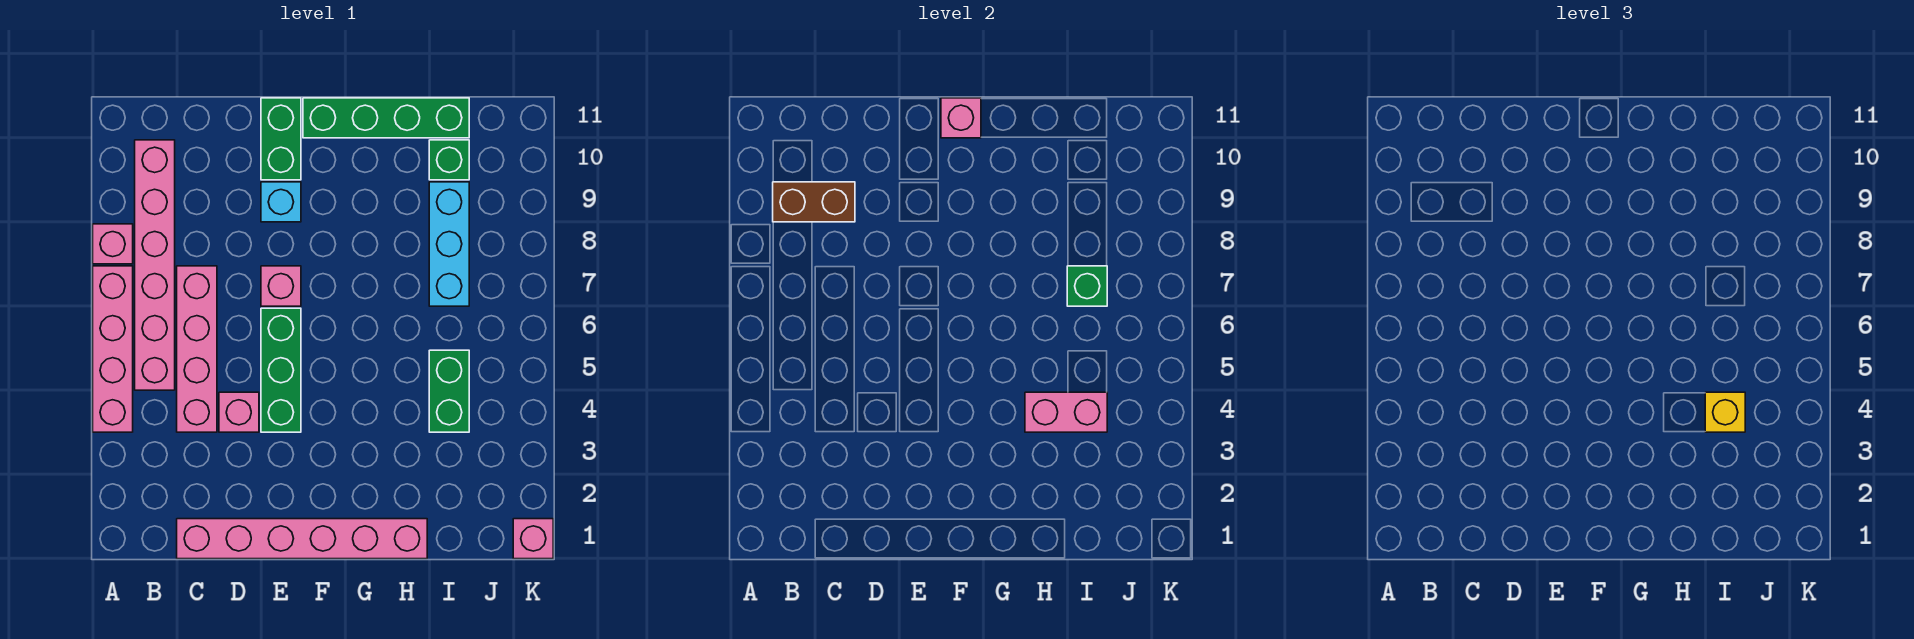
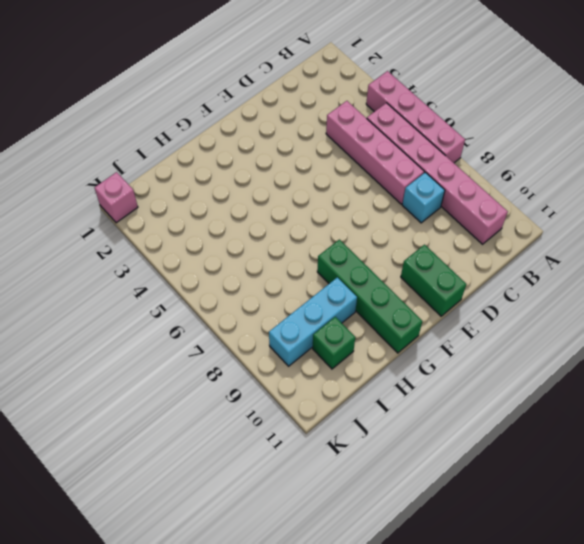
cyan 1x1 brick [402,172,445,223] -> cyan 1x1 brick moved to [261,182,301,222]
green 1x4 brick [317,240,422,353] -> green 1x4 brick turned to [303,98,469,138]
cyan 1x3 brick [269,277,357,366] -> cyan 1x3 brick turned to [429,182,469,306]
none -> pink 1x1 brick [93,224,133,264]
none -> pink 1x6 brick [177,519,427,559]
none -> pink 1x1 brick [219,392,259,432]

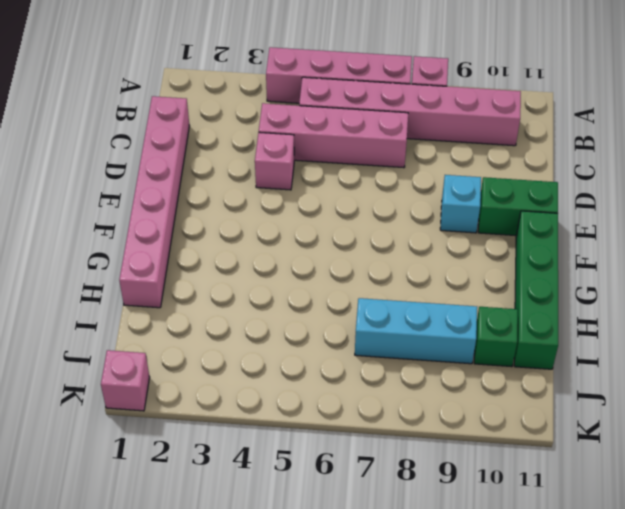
none -> green 1x3 brick [261,308,301,432]
none -> pink 1x1 brick [261,266,301,306]
none -> green 1x2 brick [429,350,469,432]

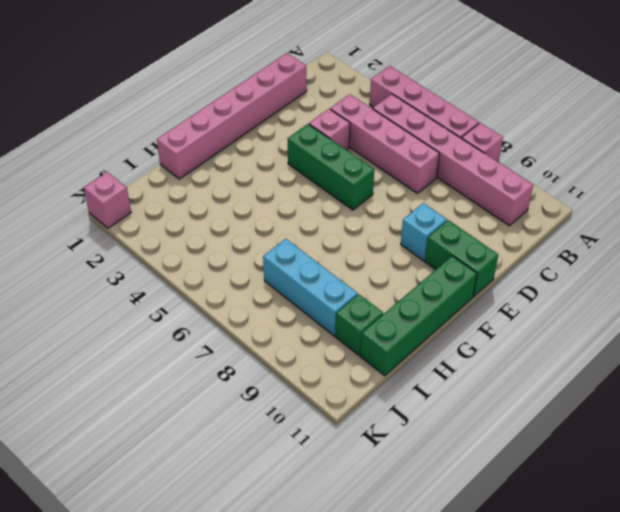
none -> pink 1x1 brick [261,266,301,306]
none -> green 1x2 brick [429,350,469,432]
none -> brown 1x2 brick [773,182,855,222]

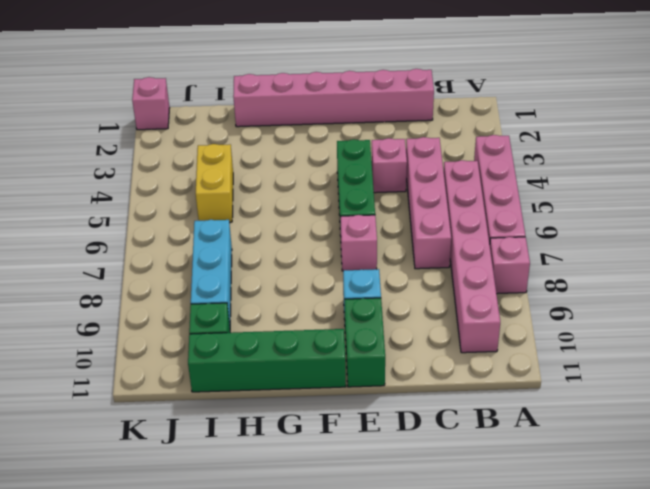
yellow 1x2 brick [196,144,233,222] -> green 1x2 brick [429,350,469,432]
none -> brown 1x2 brick [773,182,855,222]
none -> pink 1x1 brick [941,98,981,138]
none -> pink 1x2 brick [1025,392,1107,432]

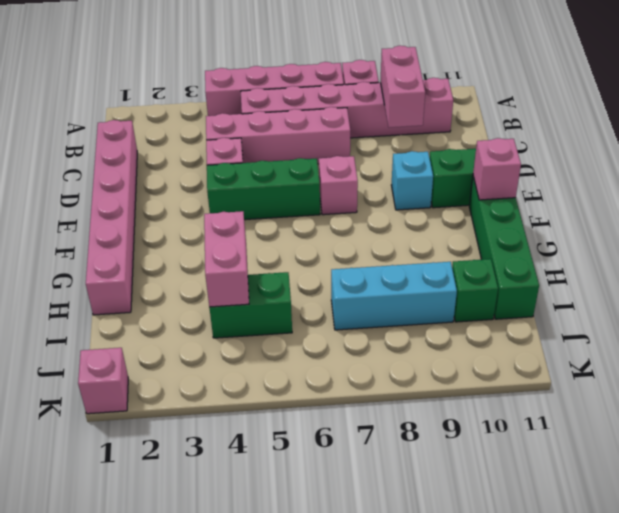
pink 1x2 brick [380,46,425,128] -> brown 1x2 brick [773,182,855,222]
none -> green 1x1 brick [1067,266,1107,306]
none -> yellow 1x1 brick [1705,392,1745,432]

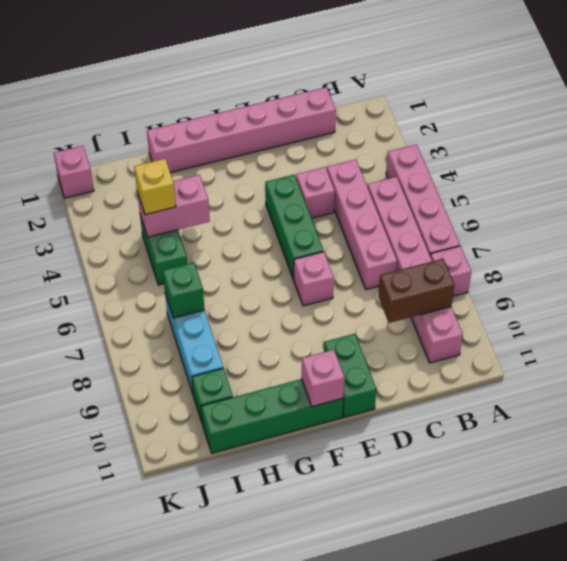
none -> cyan 1x1 brick [261,182,301,222]

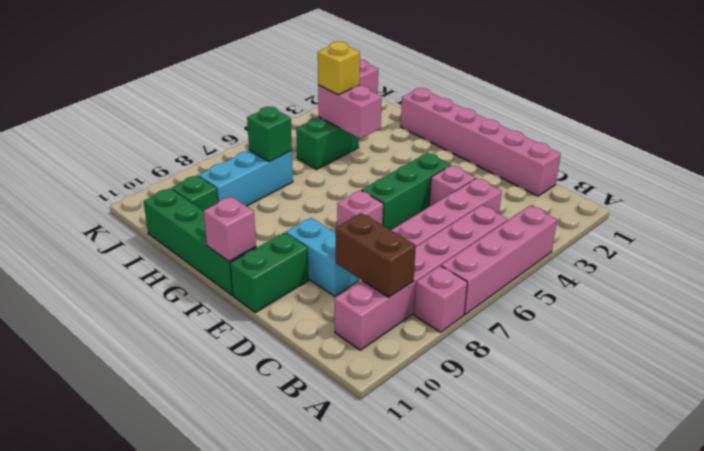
cyan 1x2 brick [286,218,359,296] -> cyan 1x1 brick [261,182,301,222]

